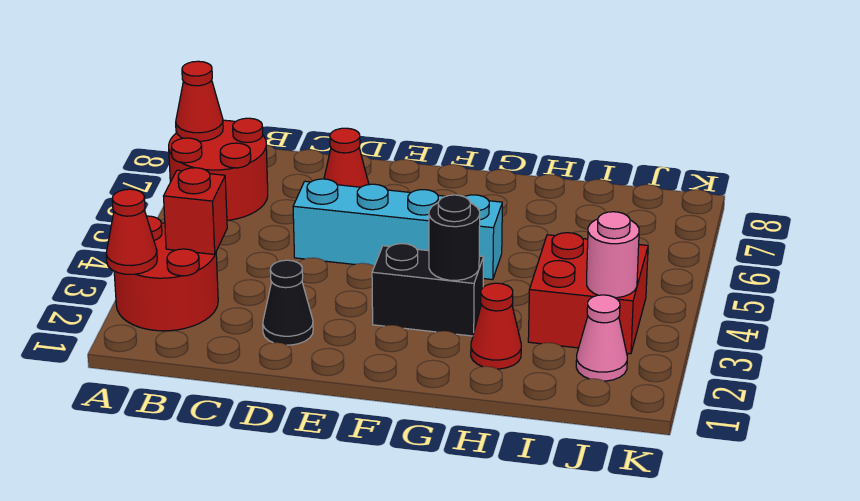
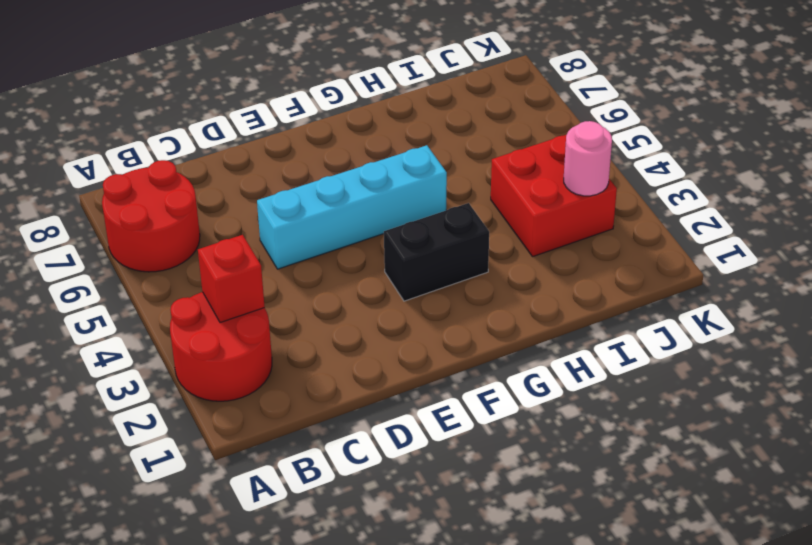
none -> black 1x1 cone [263,260,313,345]
none -> red 1x1 cone [324,128,369,187]
none -> red 1x1 cone [471,283,521,369]

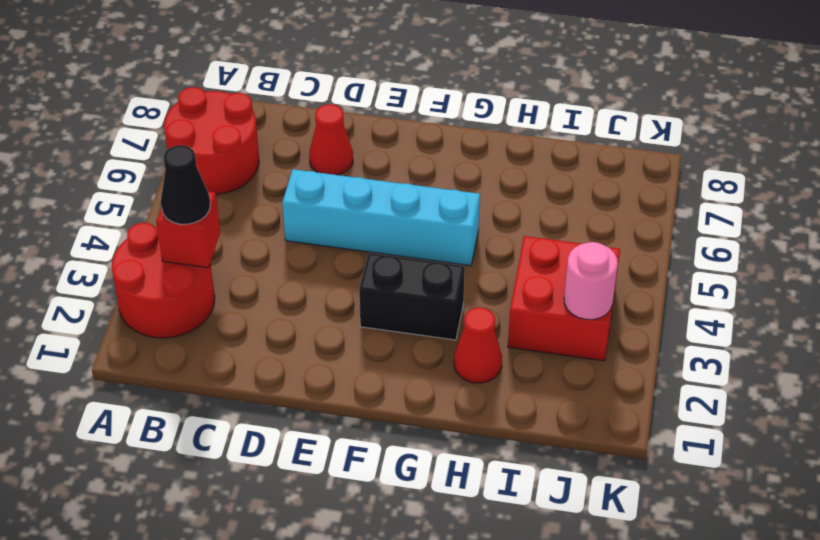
black 1x1 cone [161,145,210,224] -> black 1x1 cone moved to [263,260,313,345]
none -> pink 1x1 cone [576,295,627,381]
none -> red 1x1 cone [106,189,157,274]
none -> red 1x1 cone [176,61,223,141]

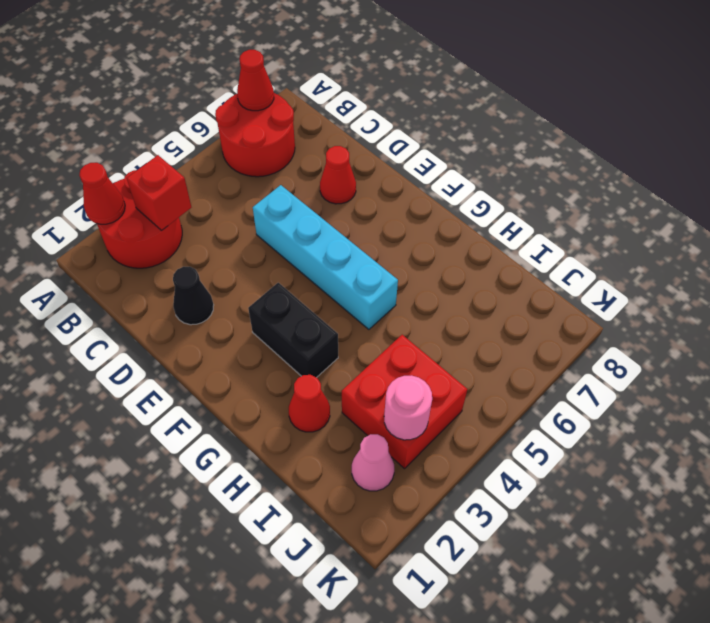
none -> black 1x1 round brick [429,195,480,280]

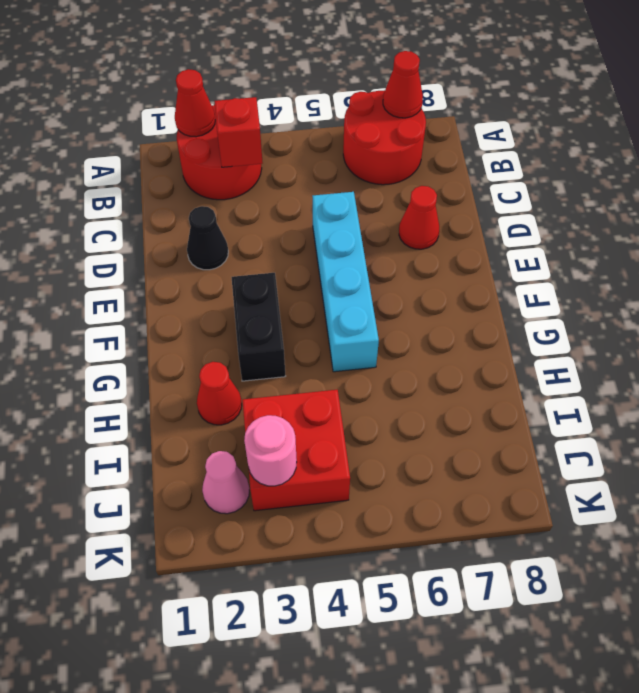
none -> black 1x1 round brick [429,195,480,280]

